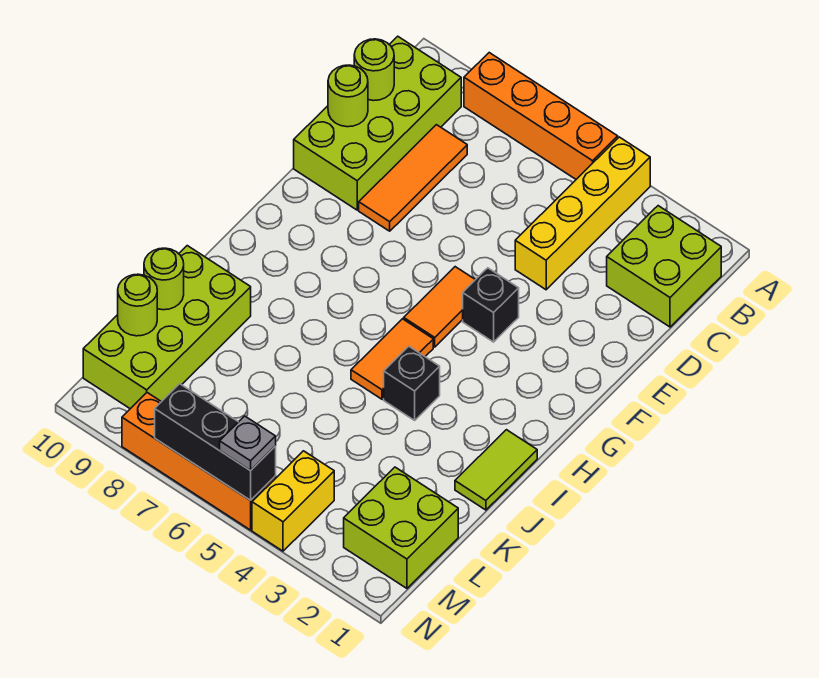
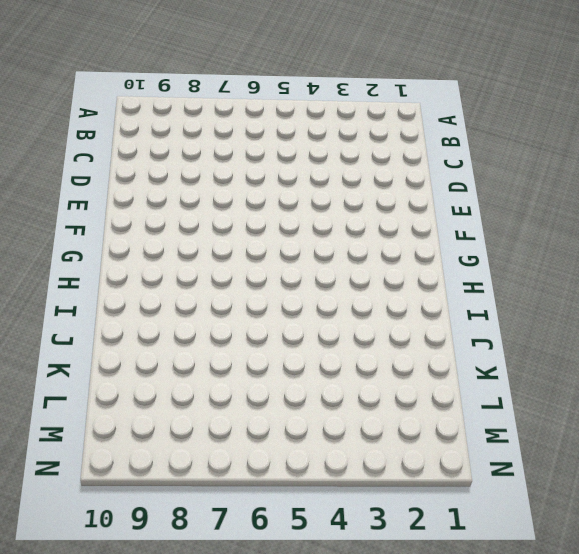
none -> yellow 1x4 brick [515,137,650,290]
none -> orange 1x4 brick [464,53,618,179]
none -> lime 2x2 brick [607,206,721,327]

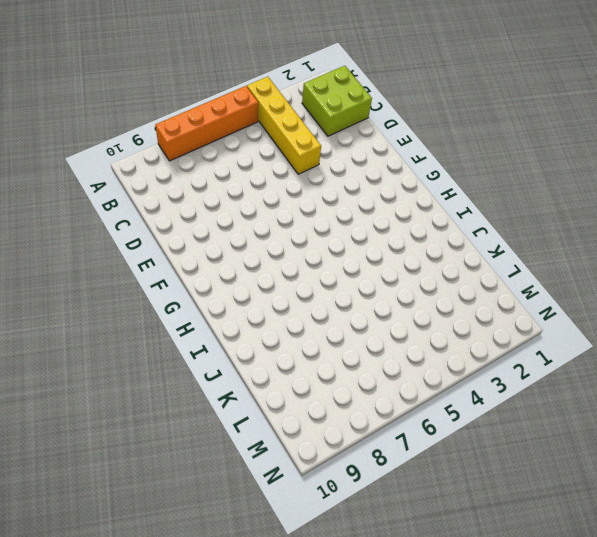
none -> lime 2x4 brick [294,36,461,210]
none -> orange 1x3 tile [359,125,467,231]
none -> black 1x1 brick [463,268,519,342]

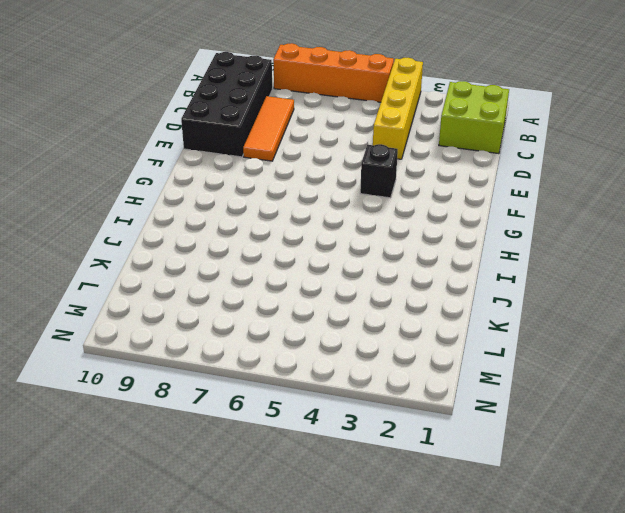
black 2x4 brick [181,52,272,157] -> lime 2x4 brick [294,36,461,210]
none -> orange 1x2 tile [404,267,475,347]
none -> orange 1x2 tile [351,319,433,399]
none -> lime 1x2 tile [455,430,537,510]

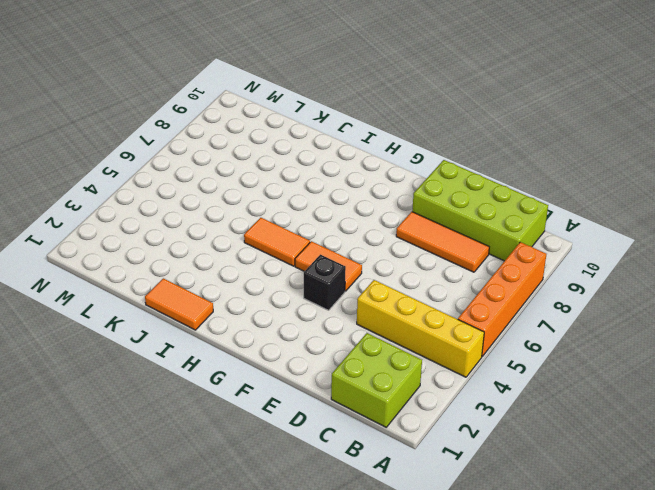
orange 1x2 tile [145,278,213,330] -> lime 1x2 tile [455,430,537,510]
none -> black 1x1 brick [384,346,440,420]
none -> lime 2x4 brick [83,246,251,409]
none -> lime 2x2 brick [344,467,458,588]

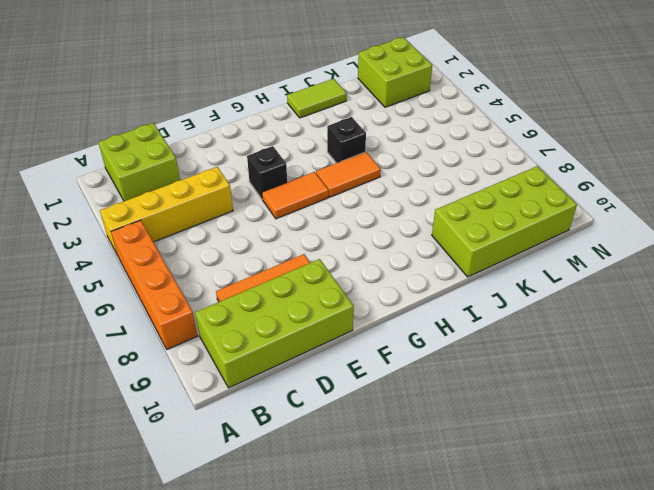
none -> yellow 1x2 brick [252,451,334,551]
none -> orange 1x4 brick [122,393,276,530]
none -> lime 1x1 round brick [354,39,394,101]

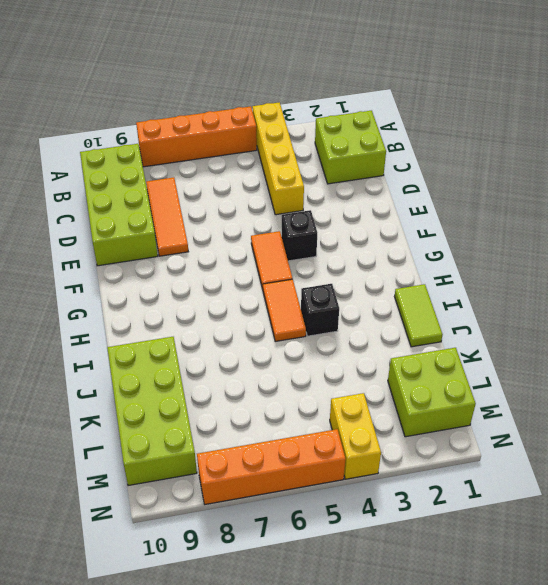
none -> lime 1x1 round brick [354,39,394,101]
none -> lime 1x1 round brick [328,65,368,127]
none -> lime 1x1 round brick [144,248,184,310]

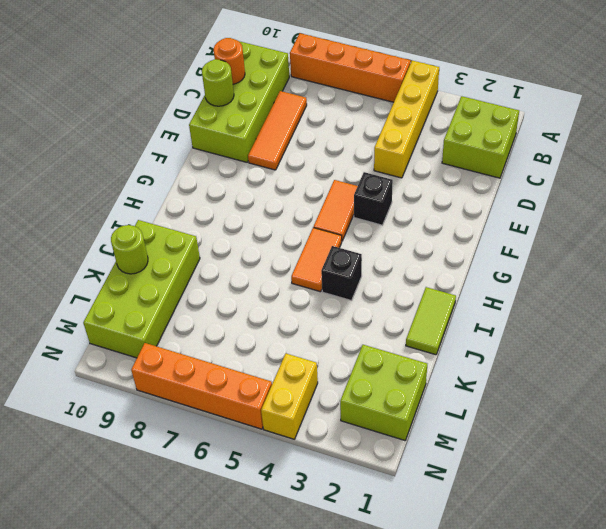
orange 1x1 round brick [214,38,245,84] -> lime 1x1 round brick [354,39,394,101]
none -> lime 1x1 round brick [118,274,157,336]
none -> black 1x3 brick [155,384,276,500]
none -> grey 1x1 plate [220,416,276,471]

